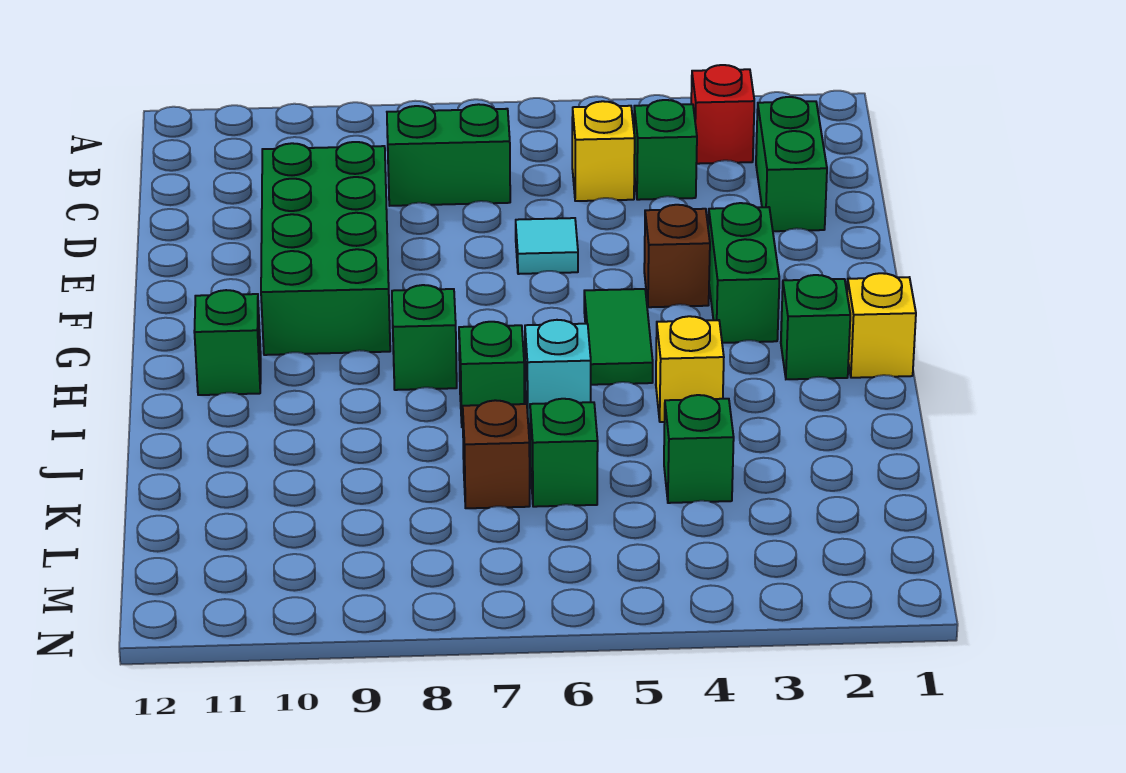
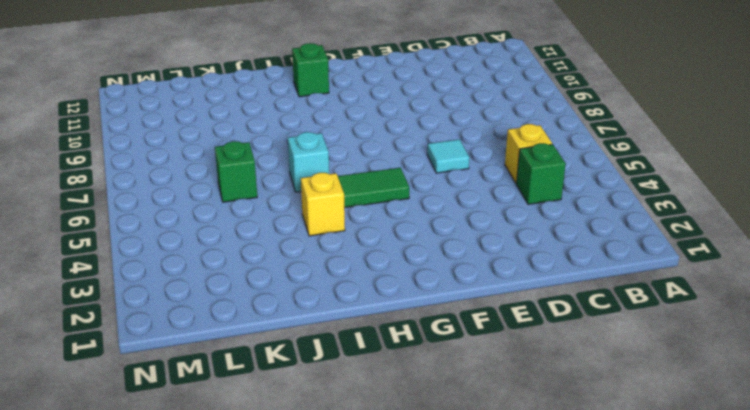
none -> red 1x1 brick [691,65,754,164]
none -> green 1x2 brick [756,97,827,231]
none -> green 1x2 brick [387,104,510,206]

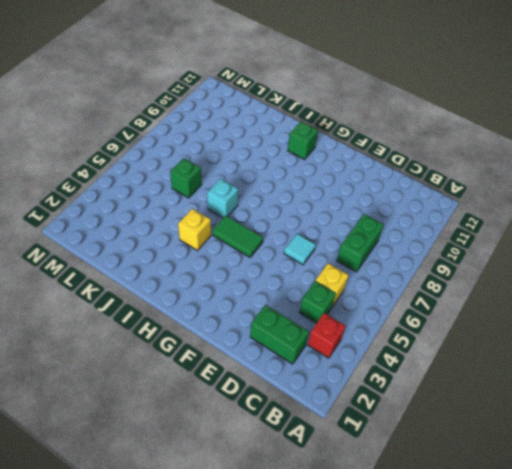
none -> green 2x4 brick [261,142,390,355]
none -> green 1x2 brick [708,203,779,343]
none -> brown 1x1 brick [644,205,710,307]

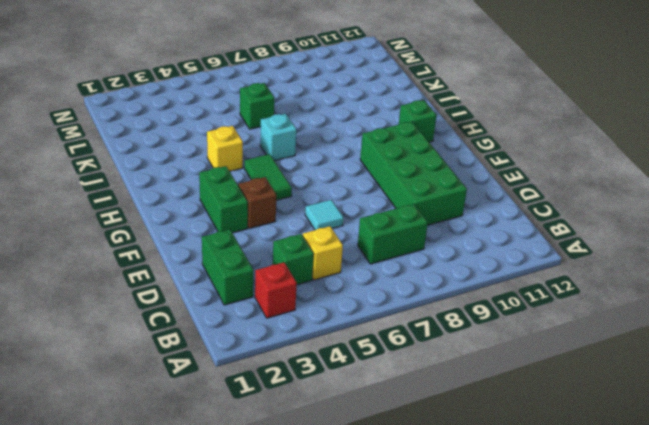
none -> yellow 1x1 brick [847,273,916,378]
none -> green 1x1 brick [781,275,850,379]
none -> green 1x1 brick [392,285,457,390]

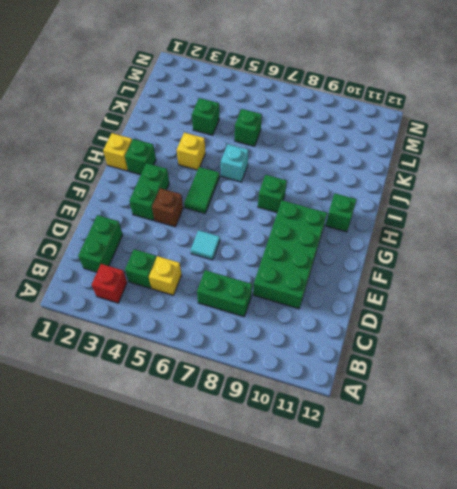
none -> green 1x1 brick [459,322,524,427]
none -> brown 1x1 brick [463,400,530,508]

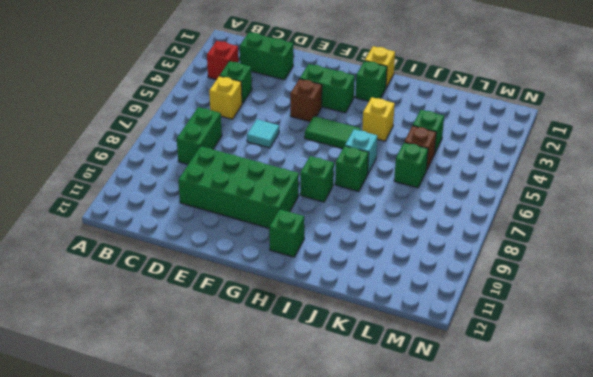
brown 1x1 brick [405,126,436,171] -> brown 1x1 brick moved to [463,400,530,508]

